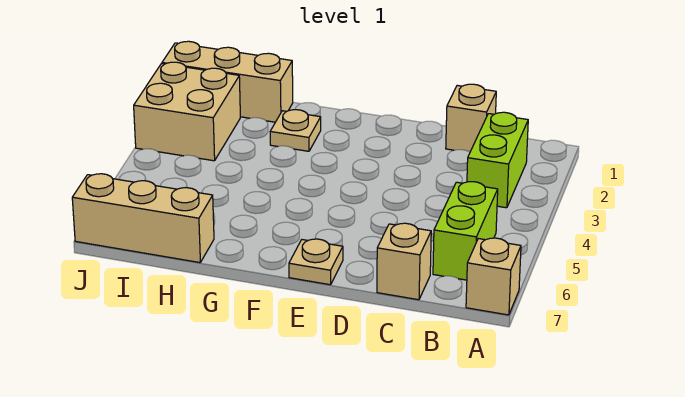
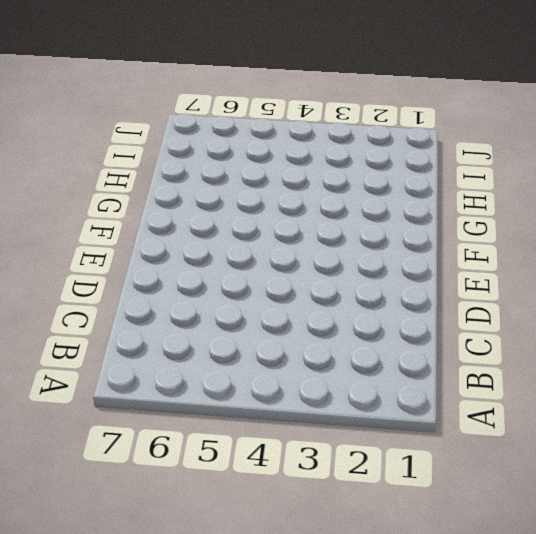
none -> tan 1x1 brick [466,238,521,315]
none -> lime 1x2 brick [467,112,528,208]

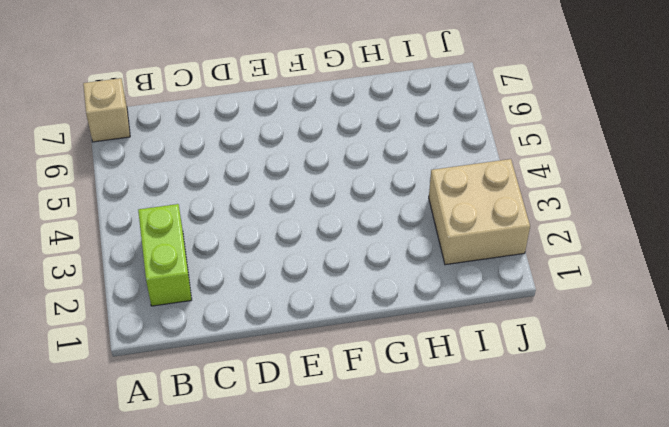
none -> lime 1x2 brick [433,182,498,280]
none -> tan 1x1 brick [446,84,496,152]

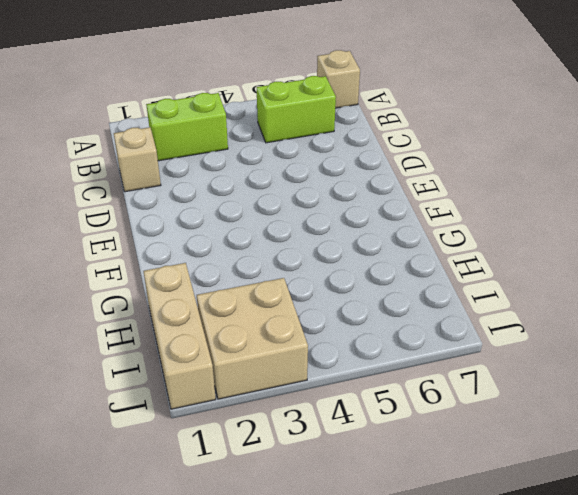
none -> tan 1x1 brick [377,223,431,300]
none -> tan 1x1 plate [289,239,343,285]

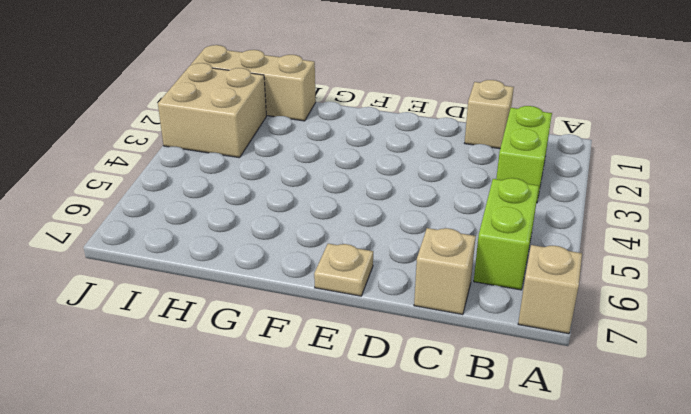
none -> tan 1x1 plate [270,110,321,151]
none -> tan 1x3 brick [72,174,214,263]

